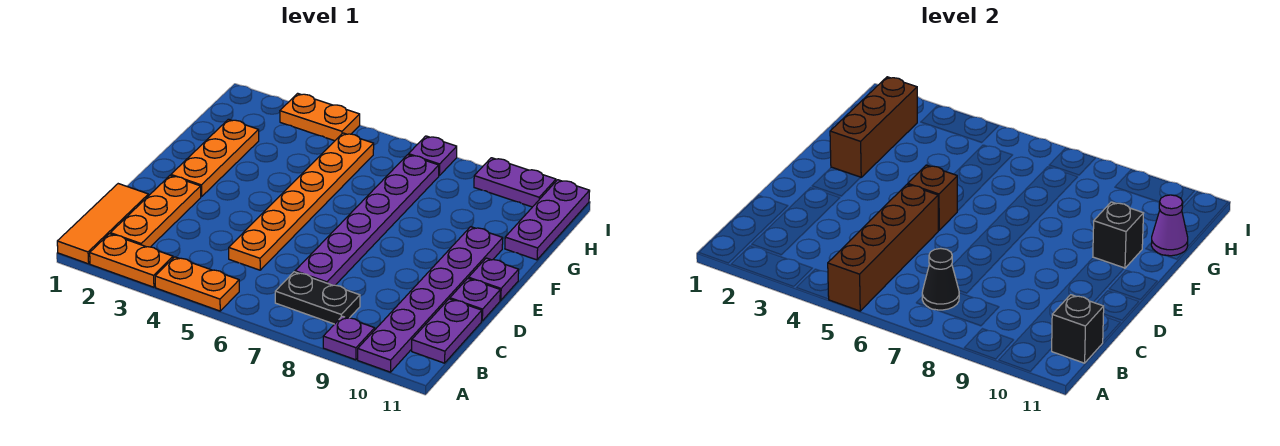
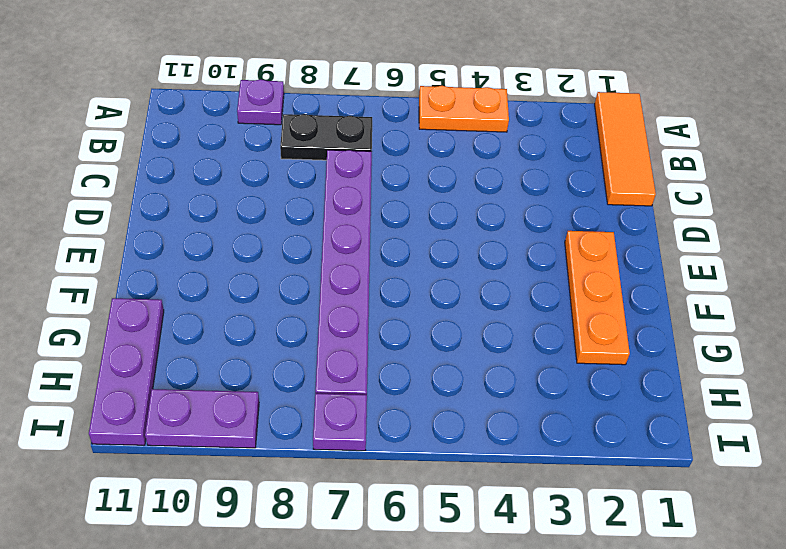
none -> orange 1x2 plate [90,234,173,287]
none -> purple 1x6 plate [358,227,503,372]
none -> orange 1x3 plate [110,176,201,247]

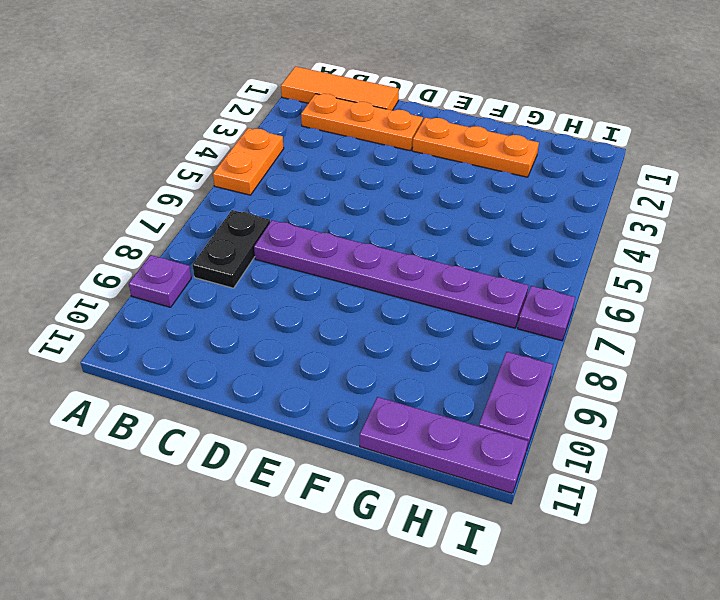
none -> orange 1x2 plate [90,234,173,287]
none -> purple 1x6 plate [358,227,503,372]
none -> purple 1x2 plate [412,299,482,363]

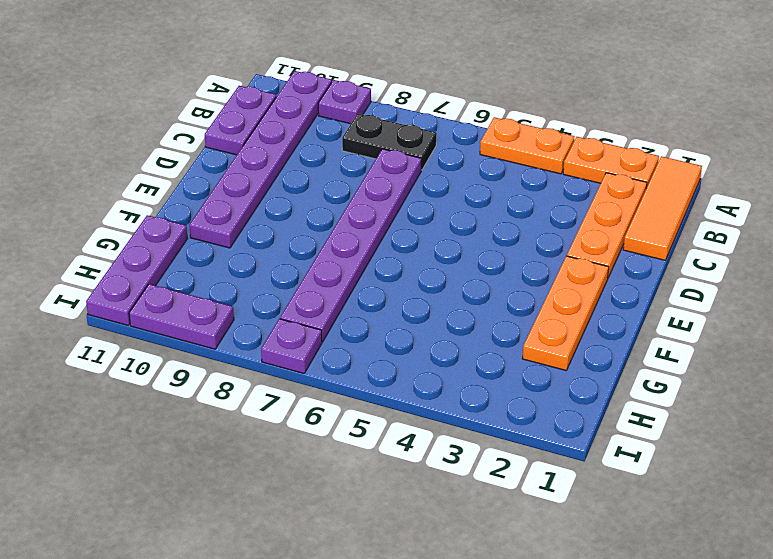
none -> orange 1x6 plate [229,133,374,270]
none -> purple 1x1 plate [450,278,500,321]
none -> purple 1x1 plate [469,258,519,300]

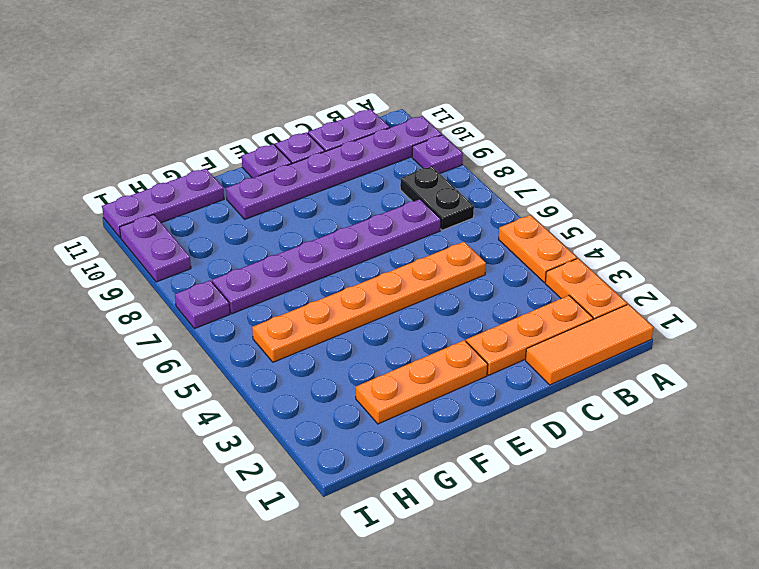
none -> orange 1x2 plate [280,93,360,141]
none -> brown 1x4 brick [828,184,939,311]
none -> black 1x1 cone [922,248,959,310]

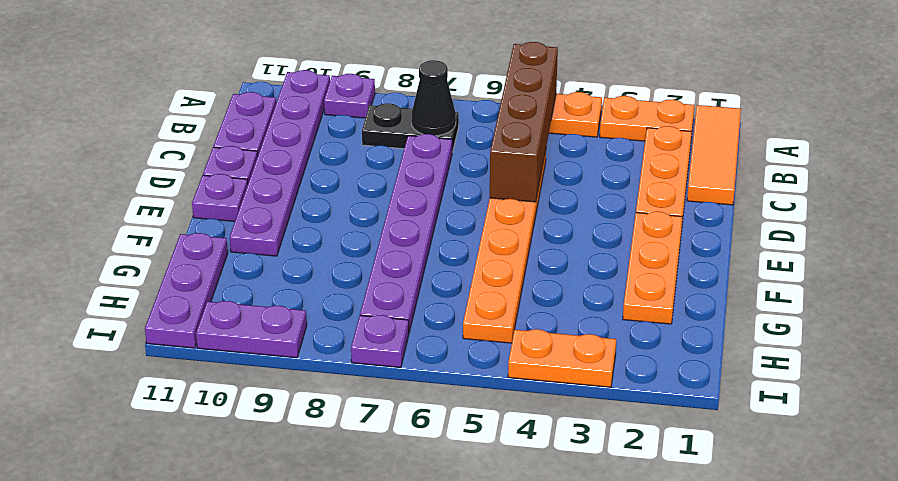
none -> black 1x1 brick [1051,295,1104,363]
none -> brown 1x1 brick [908,165,957,230]
none -> brown 1x3 brick [830,77,917,178]

